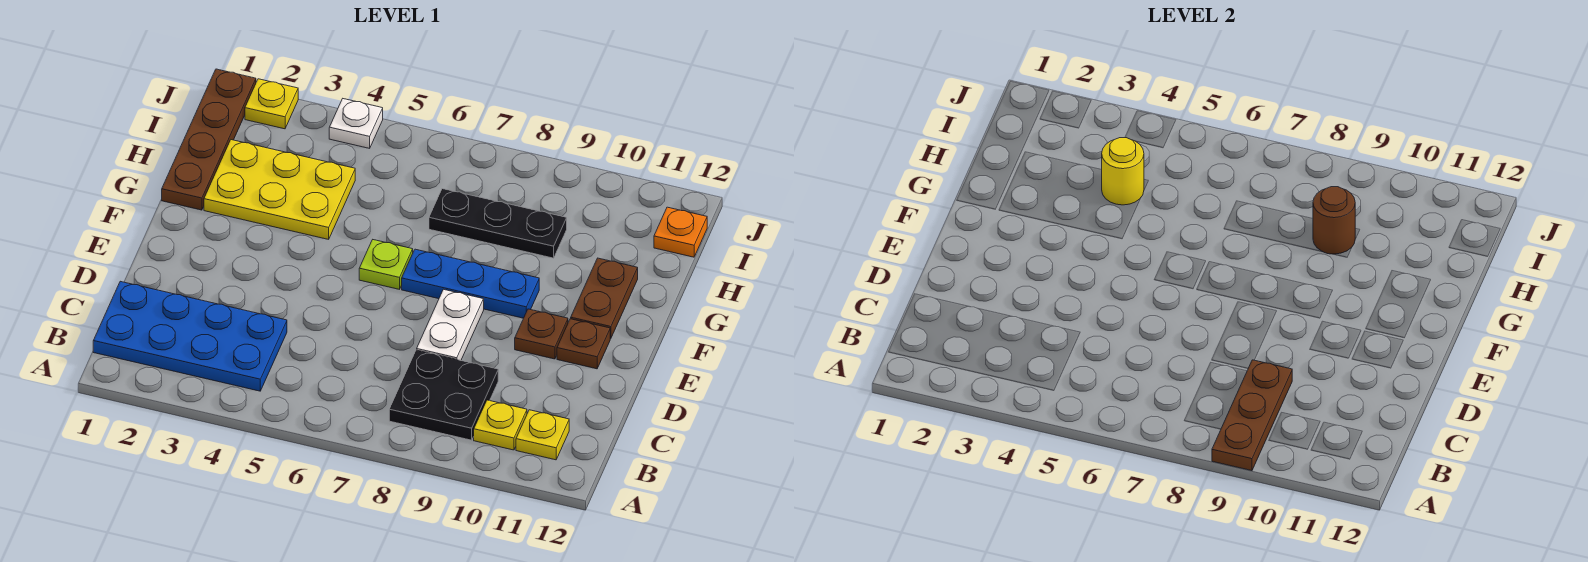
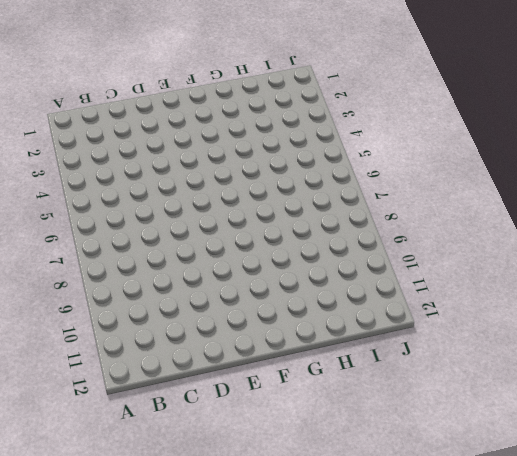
none -> blue 2x4 plate [93,281,287,391]
none -> black 2x2 plate [389,350,498,440]
none -> yellow 1x1 plate [474,400,527,450]

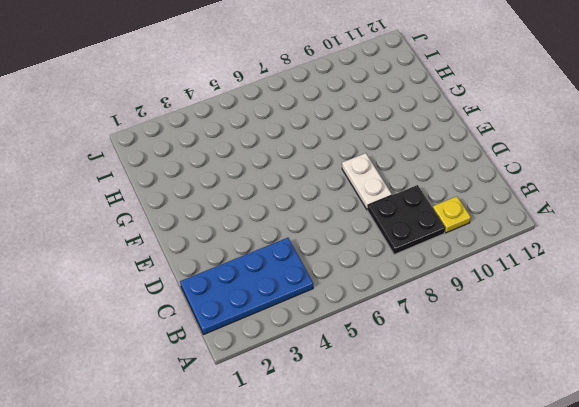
none -> yellow 1x1 plate [516,410,569,460]
none -> brown 1x1 plate [515,309,568,359]
none -> brown 1x1 plate [557,319,610,369]

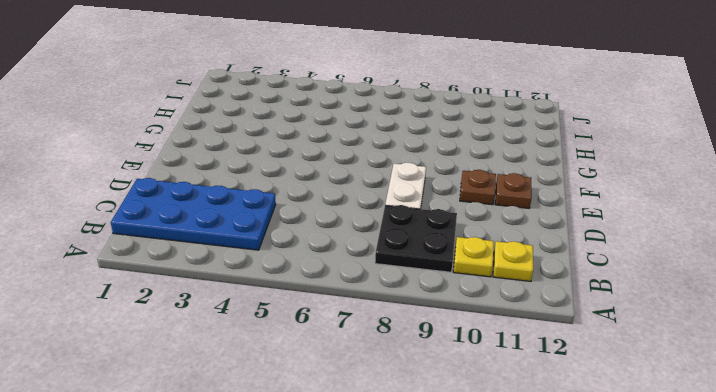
none -> lime 1x1 plate [359,240,413,289]
none -> blue 1x3 plate [402,249,539,318]
none -> brown 1x2 plate [571,258,638,339]

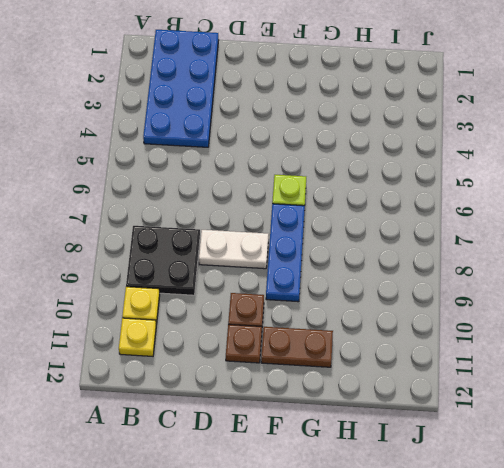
none -> brown 1x4 plate [162,69,256,210]
none -> yellow 2x3 plate [204,140,355,239]
none -> black 1x3 plate [429,189,567,258]

